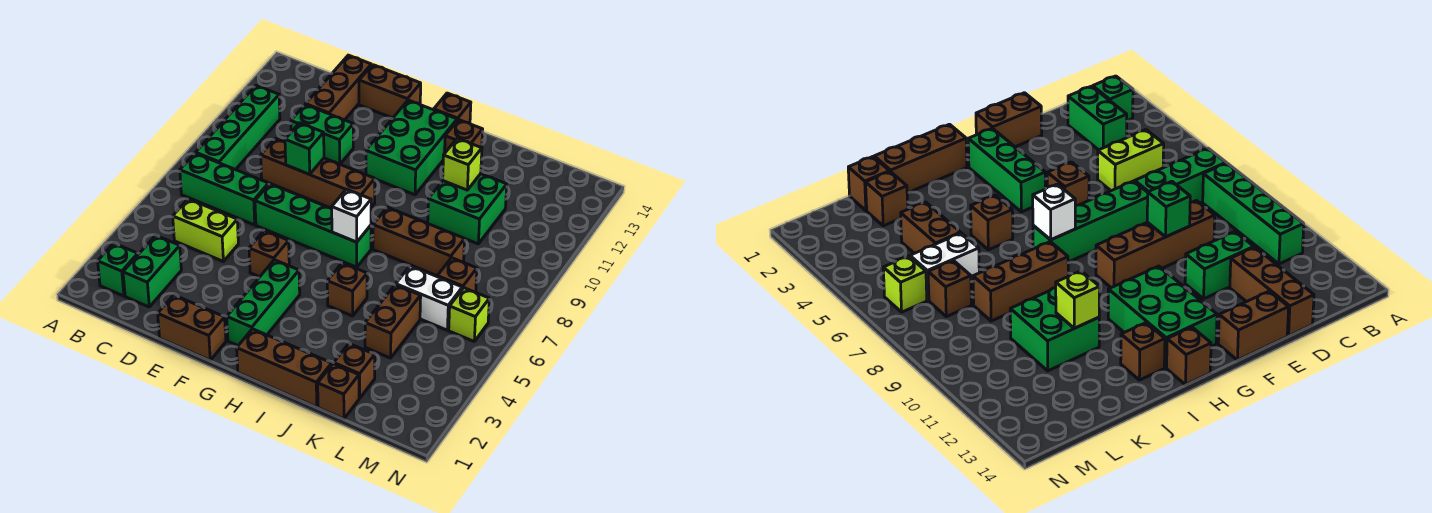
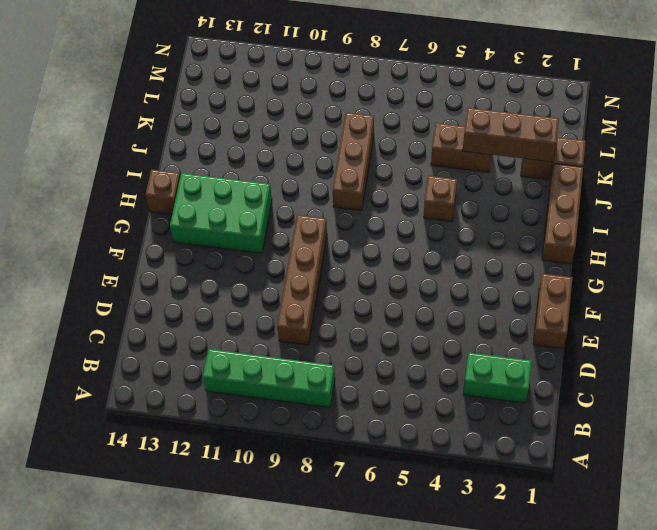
brown 1x3 brick [463,108,559,162] -> brown 1x3 brick moved to [306,55,371,120]
none -> green 1x1 brick [98,243,138,296]
none -> green 1x3 brick [180,153,269,225]
none -> lime 1x2 brick [173,199,238,261]

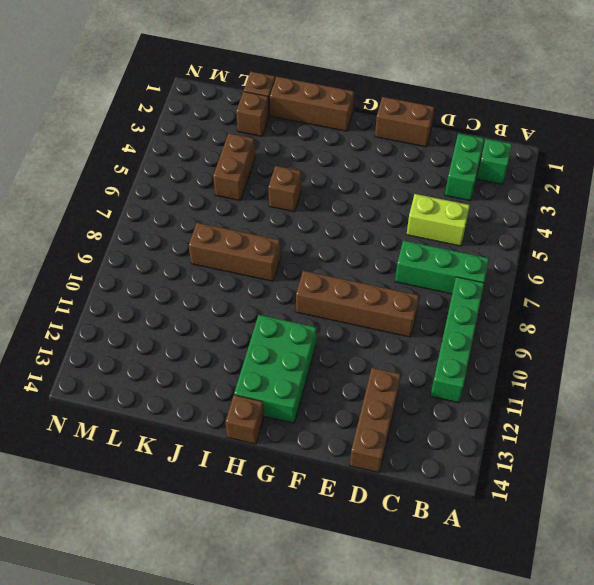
none -> green 1x2 brick [291,105,353,164]
none -> green 1x4 brick [255,184,371,267]
none -> brown 1x2 brick [359,65,421,118]

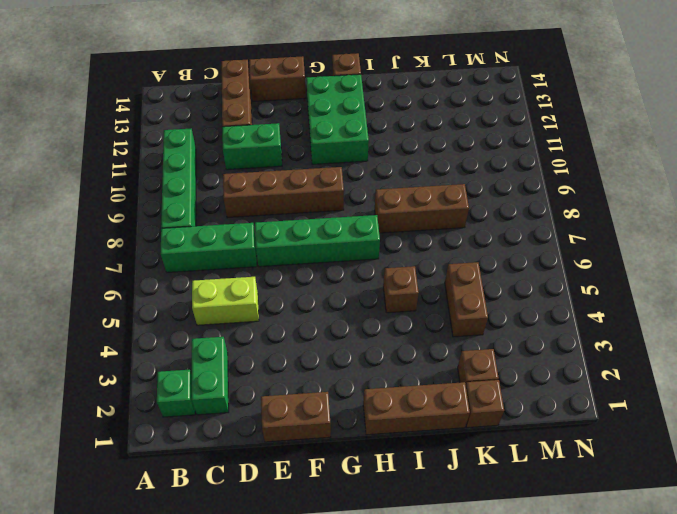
none -> brown 1x1 brick [249,230,289,277]
none -> green 1x3 brick [227,260,300,346]
none -> brown 1x1 brick [445,120,483,153]

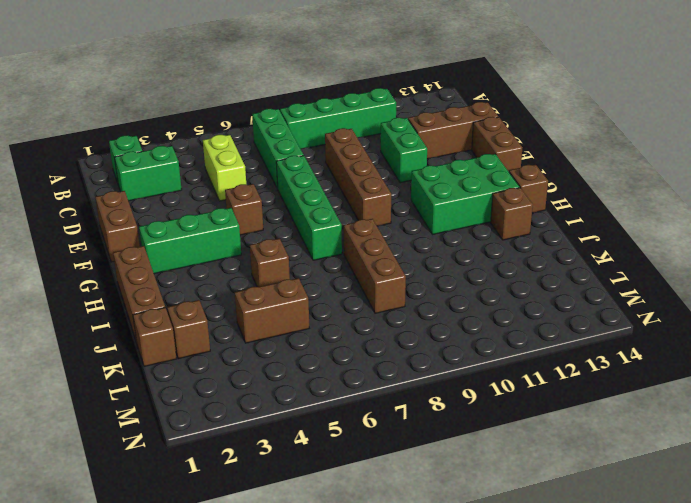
none -> green 2x2 brick [428,174,507,244]
none -> white 1x2 brick [396,266,462,330]
none -> brown 1x1 brick [437,258,477,292]

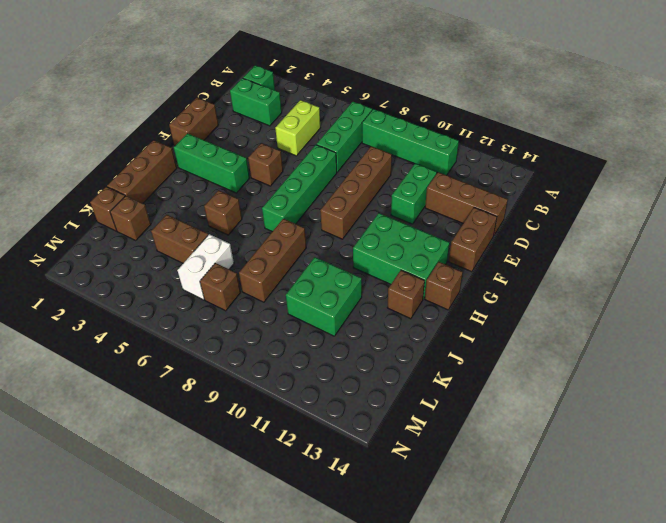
none -> lime 1x1 brick [449,288,489,341]
none -> green 1x1 brick [285,123,324,174]
none -> white 1x1 brick [331,189,371,242]

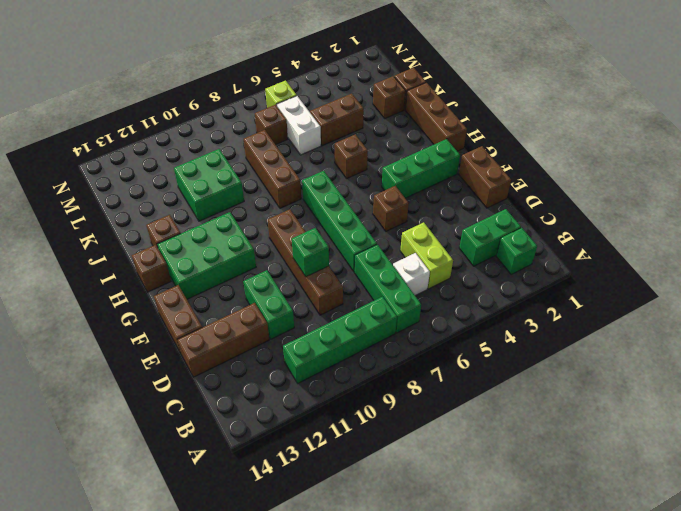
white 1x1 brick [393,253,430,296] -> white 1x1 brick moved to [331,189,371,242]
none -> lime 1x1 brick [443,138,482,190]

